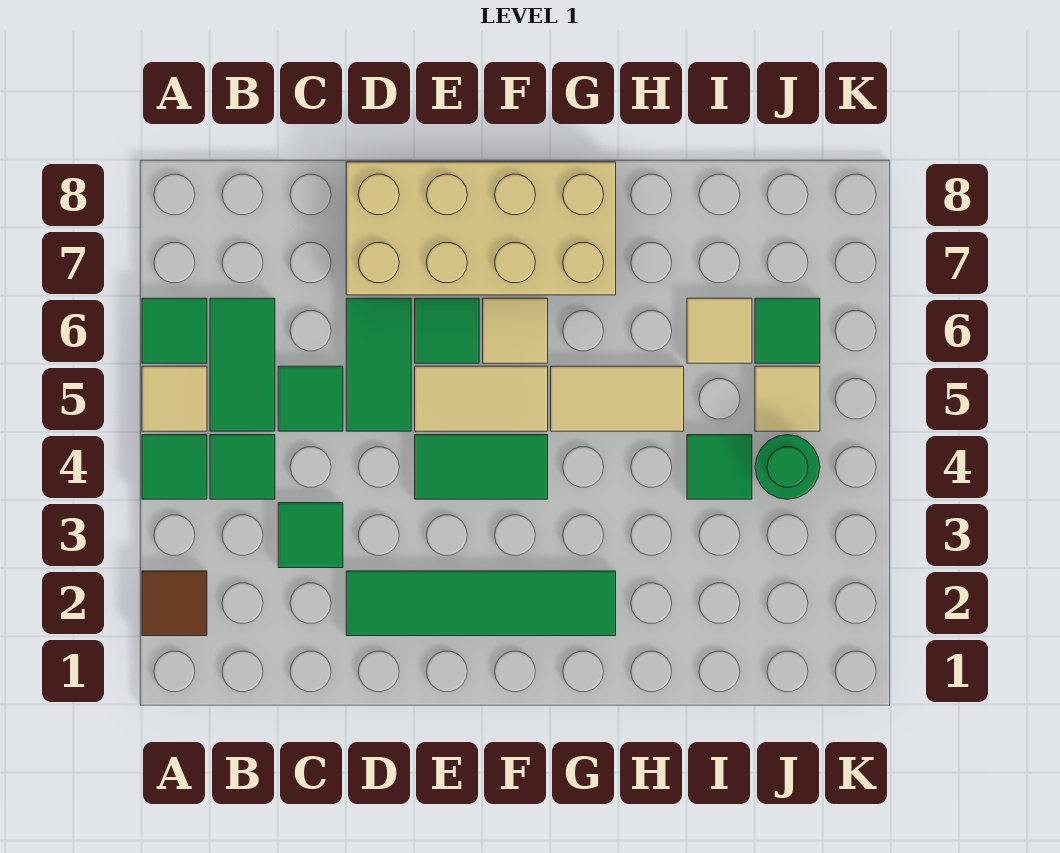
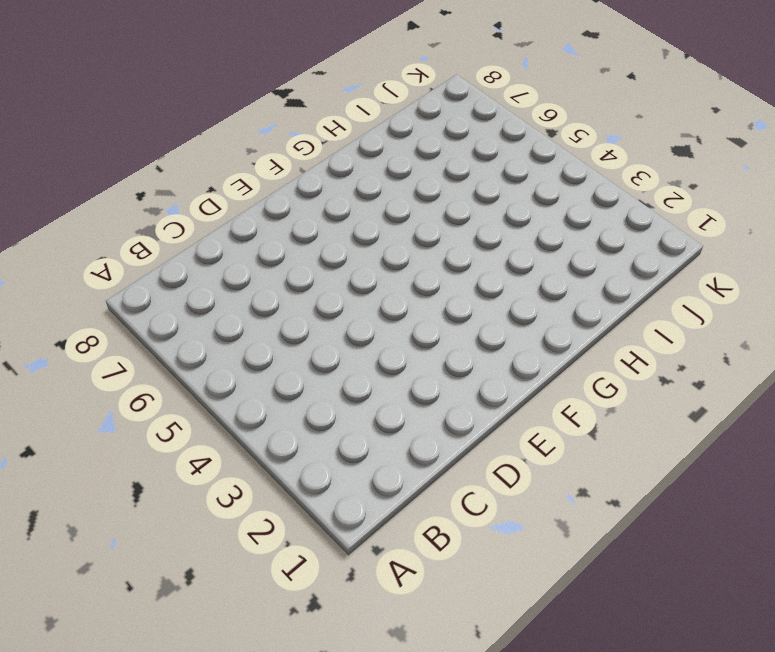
none -> brown 1x1 tile [142,571,207,636]
none -> green 1x1 tile [142,435,207,499]
none -> tan 1x1 tile [142,366,207,431]

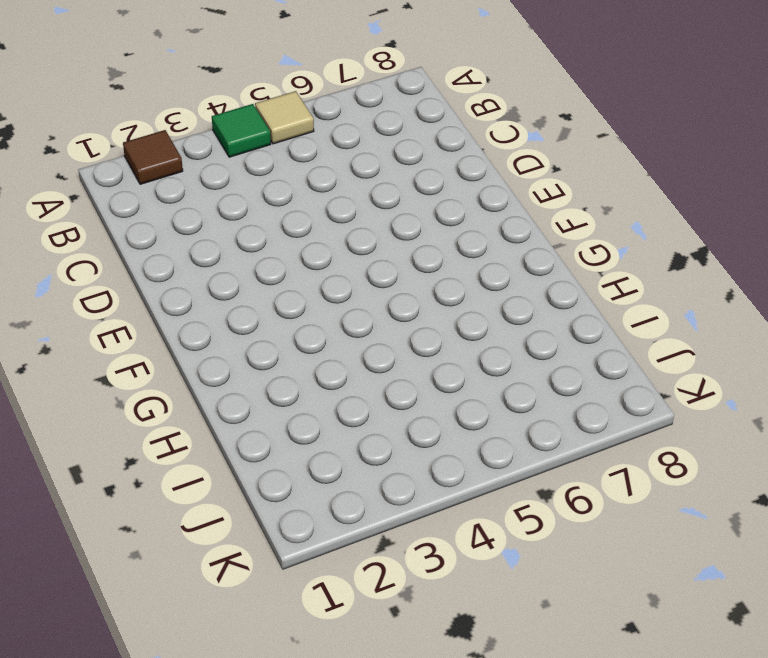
none -> green 1x1 tile [142,298,207,363]
none -> green 1x1 tile [210,435,275,499]
none -> green 1x2 tile [210,298,275,431]

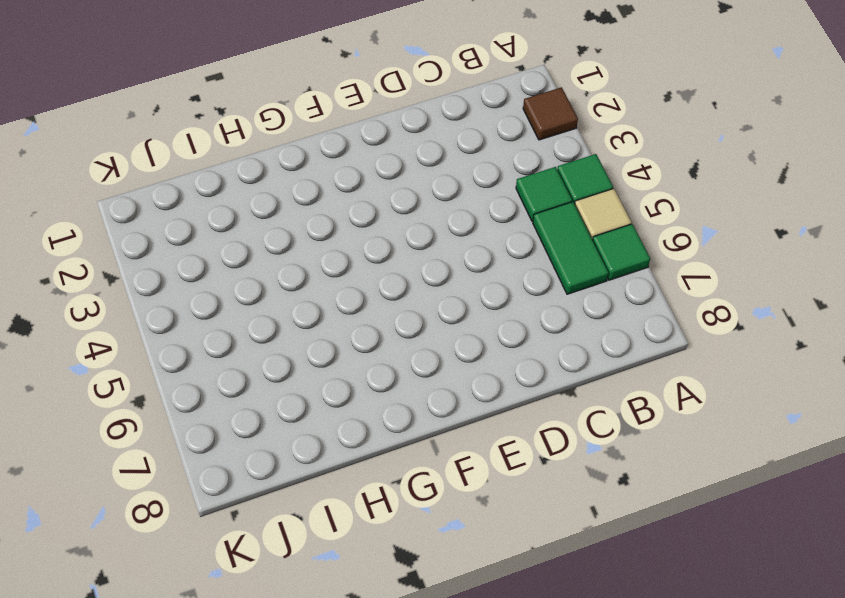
none -> green 1x1 tile [278,503,343,568]
none -> green 1x1 tile [278,366,343,431]
none -> green 1x4 tile [346,571,616,636]

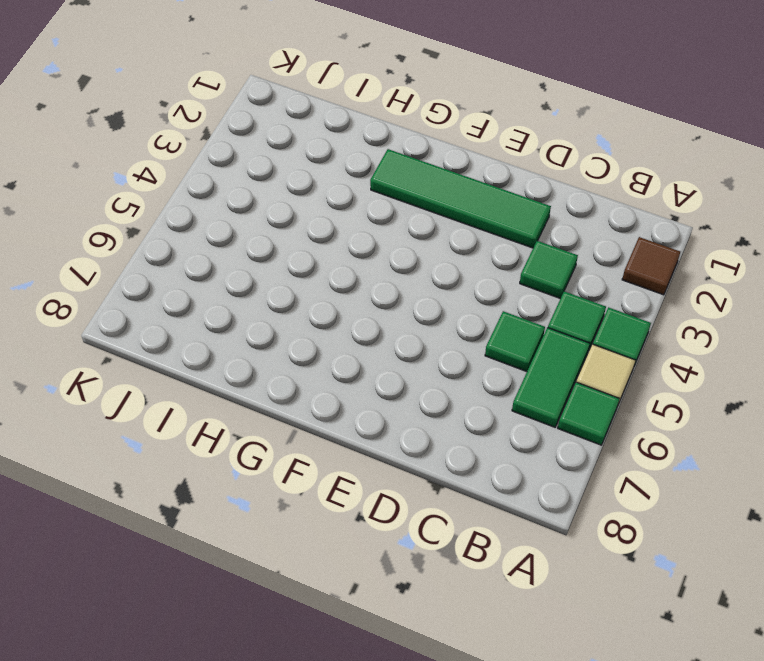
none -> green 1x2 tile [346,298,411,431]
none -> tan 2x4 brick [346,162,616,295]
none -> green 1x2 tile [415,435,548,499]

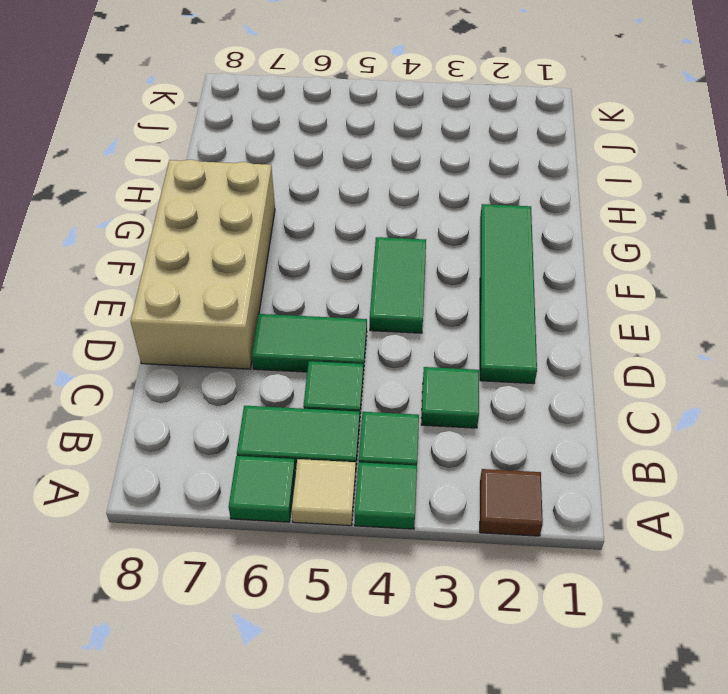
none -> tan 1x2 tile [415,366,548,431]
none -> green 1x1 tile [415,298,479,363]
none -> tan 1x1 tile [483,298,548,363]

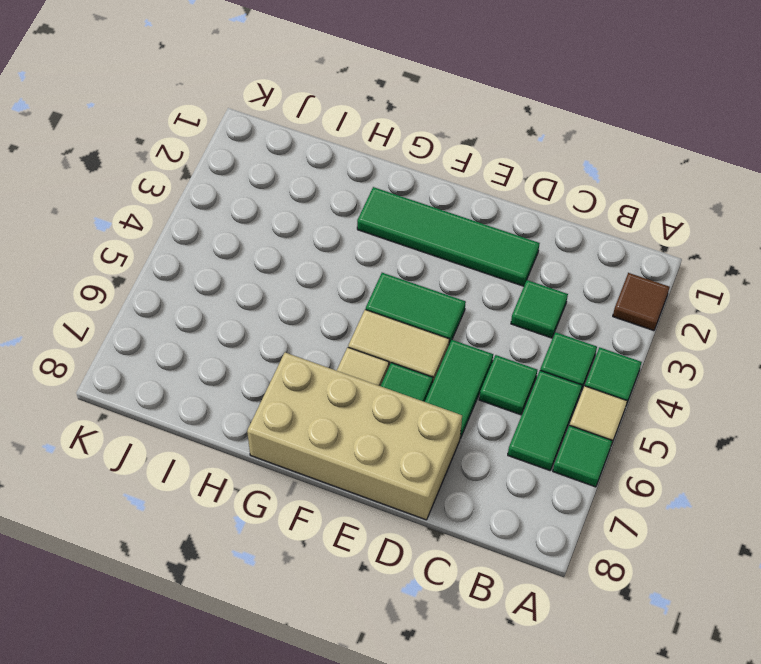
none -> tan 1x2 tile [551,366,684,431]
none -> green 1x1 tile [687,435,752,499]
none -> tan 1x1 tile [687,298,752,363]

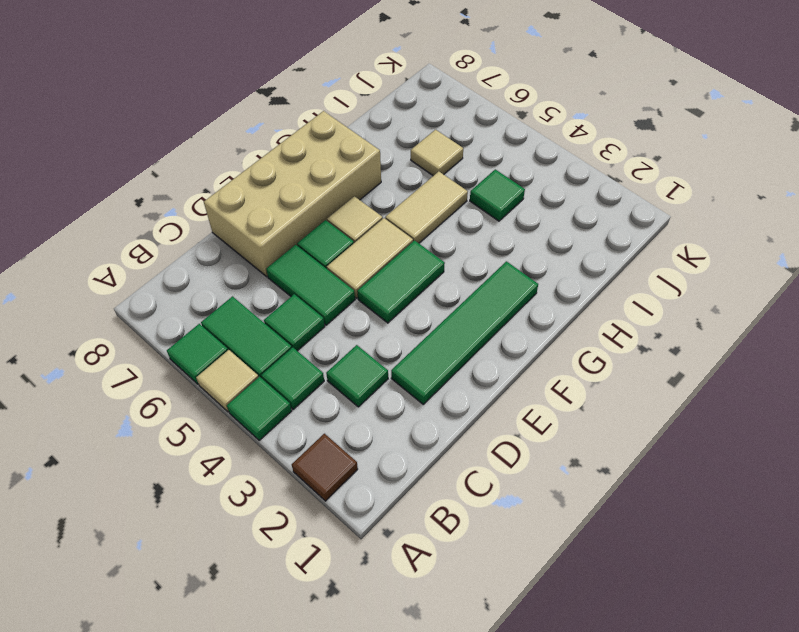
none -> green 1x1 round brick [755,435,820,499]
none -> tan 1x1 tile [755,366,820,431]
none -> green 1x1 tile [755,298,820,363]

